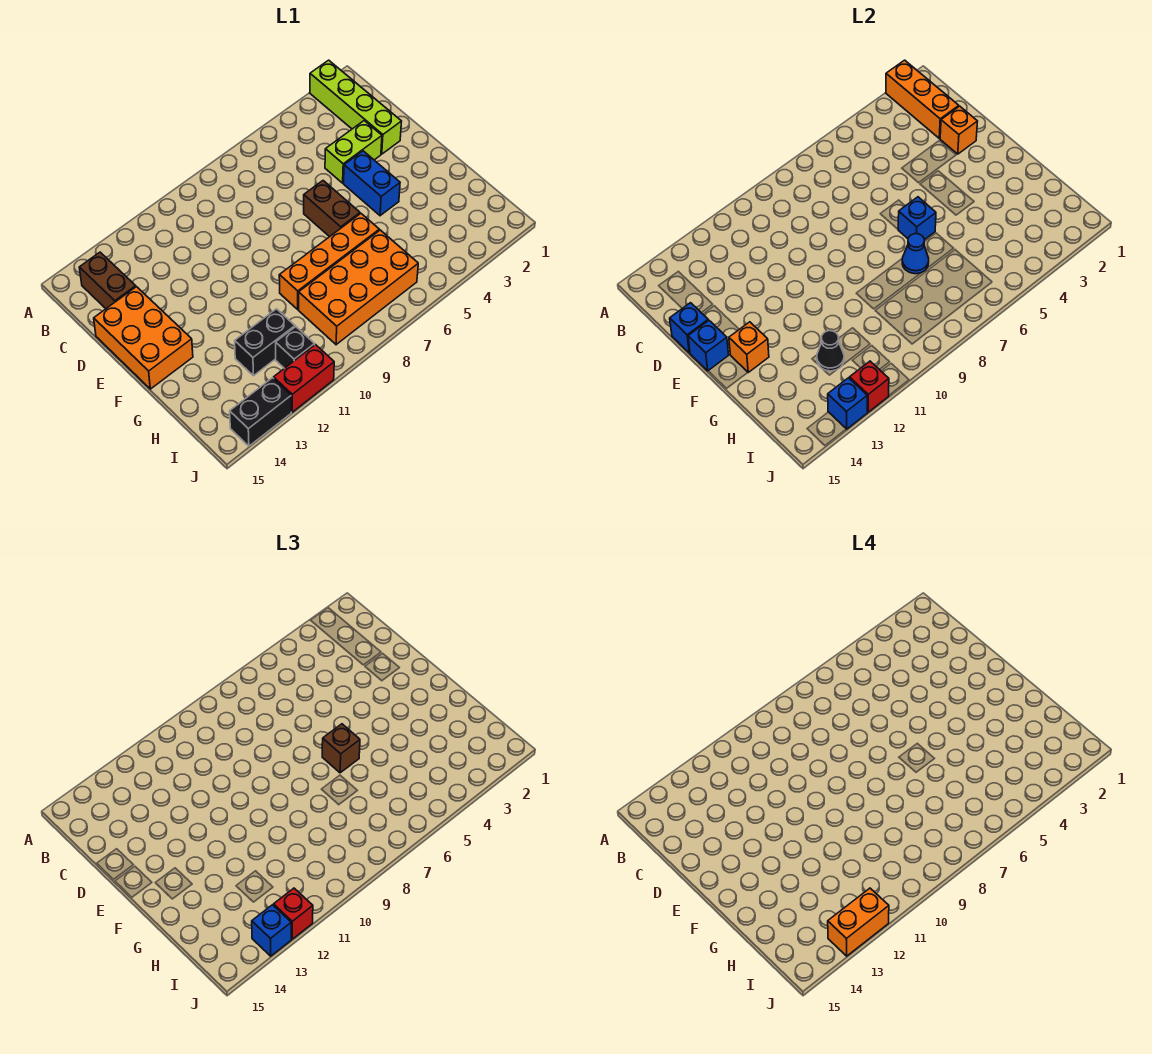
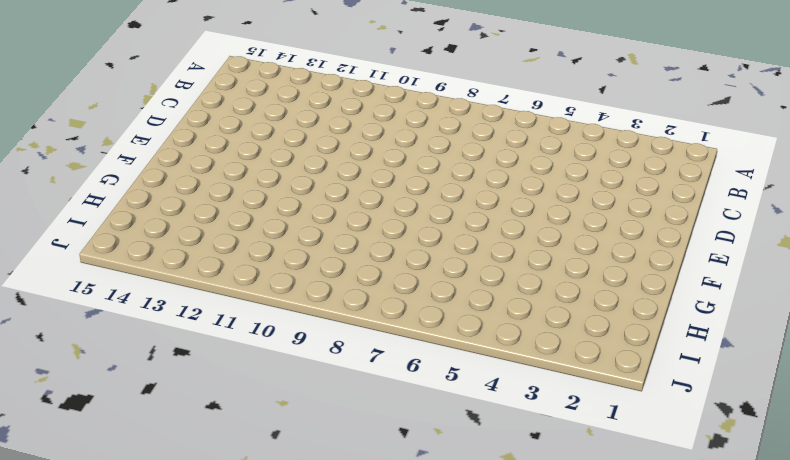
none -> lime 1x4 brick [310,60,402,154]
none -> brown 1x2 brick [79,252,136,308]
none -> lime 1x2 brick [325,121,382,183]

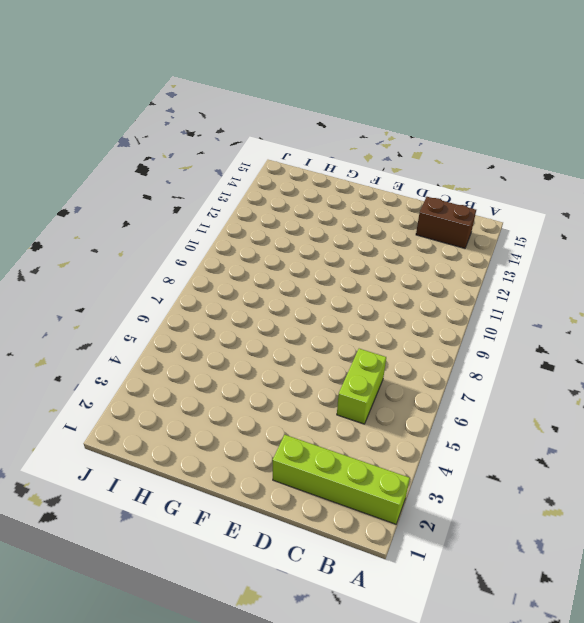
lime 1x2 brick [337,349,386,424] -> lime 1x2 brick moved to [325,121,382,183]
none -> orange 2x3 brick [94,287,193,389]
none -> blue 1x2 brick [344,151,400,216]
none -> brown 1x2 brick [304,181,360,237]

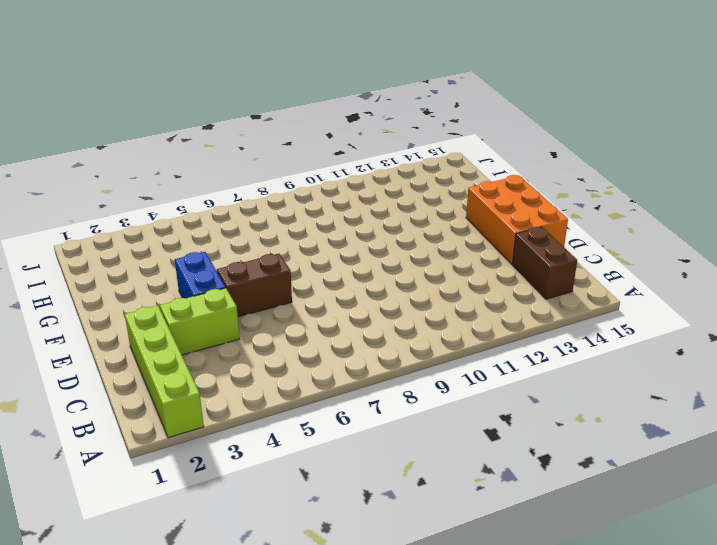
brown 1x2 brick [217,254,292,317] -> brown 1x2 brick turned to [304,181,360,237]
none -> orange 1x4 brick [279,214,379,309]
none -> orange 2x4 brick [299,230,418,345]
none -> black 1x2 brick [235,309,295,376]

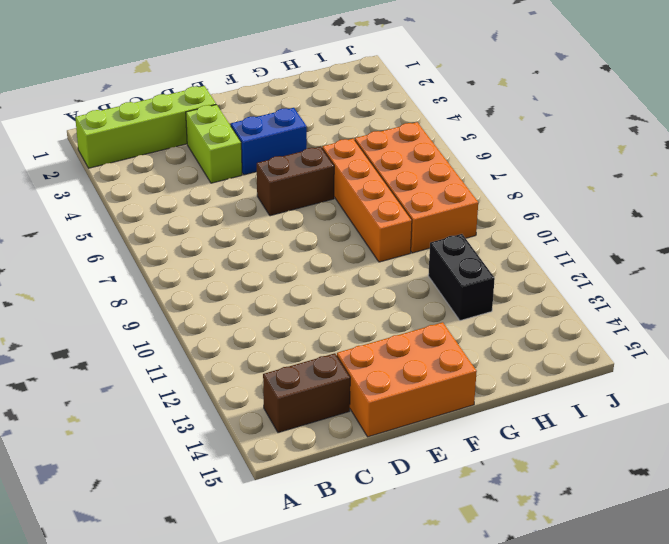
none -> black 1x1 brick [276,327,315,368]
none -> red 1x2 brick [274,345,334,412]
none -> black 1x2 brick [230,378,291,446]

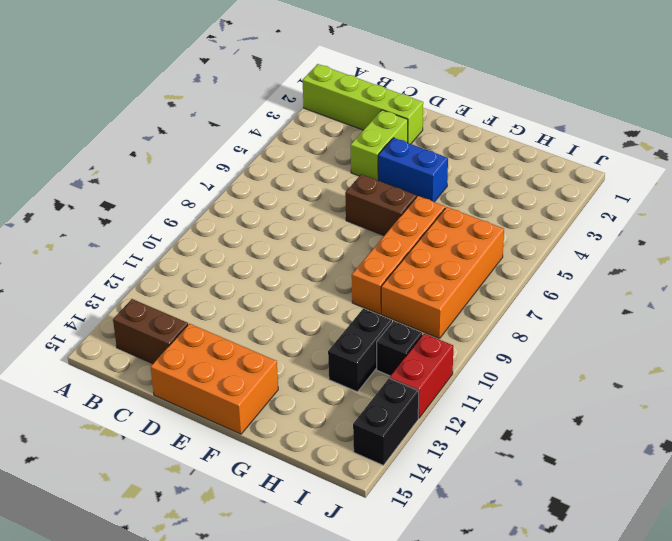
none -> orange 1x3 brick [886,60,959,139]
none -> orange 1x1 brick [940,106,978,154]
none -> blue 1x1 brick [670,303,708,353]

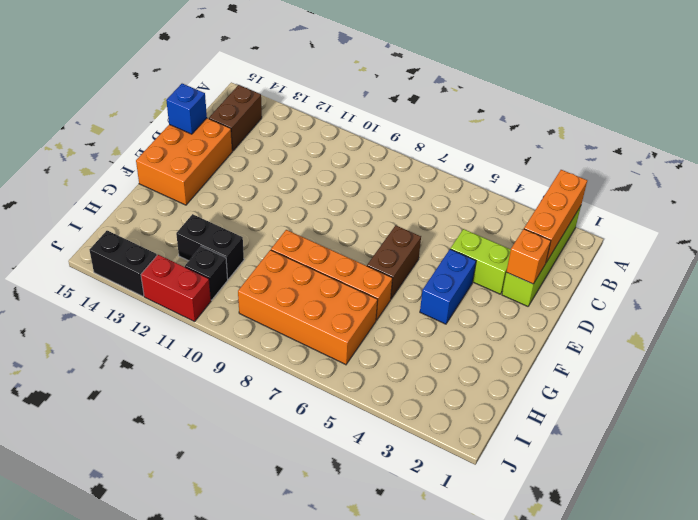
none -> blue 1x1 brick [688,321,729,371]
none -> blue 1x1 brick [898,197,936,240]
none -> orange 1x1 brick [729,322,769,372]

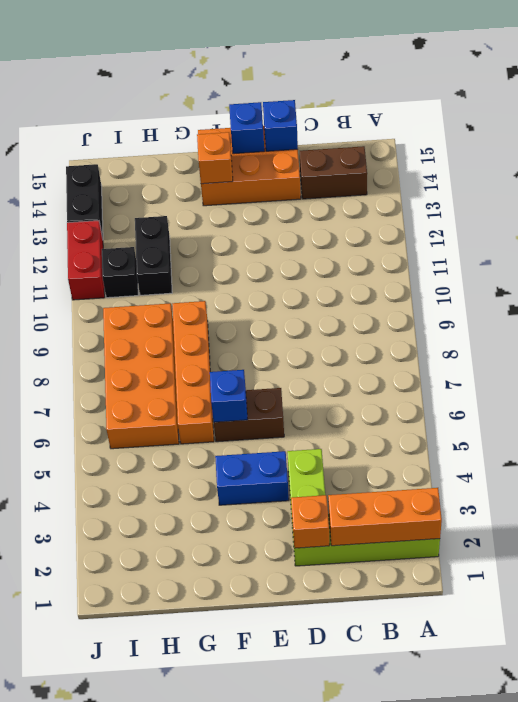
none -> blue 1x1 cone [902,234,929,274]
none -> black 1x1 cone [817,331,844,371]
none -> red 1x1 brick [850,361,889,412]

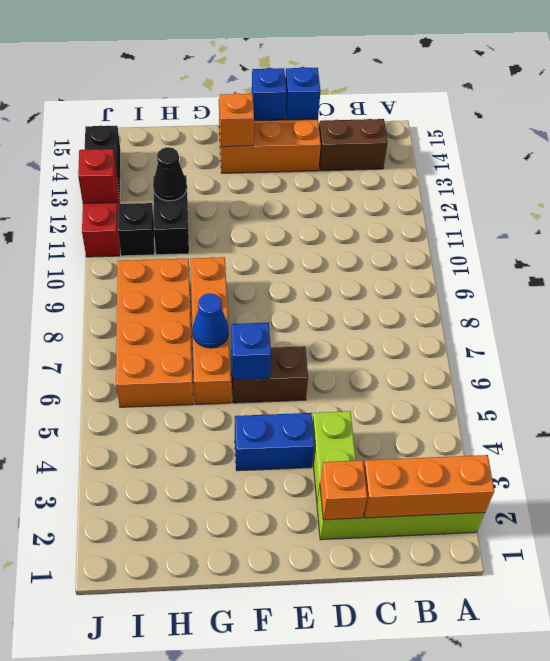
none -> blue 1x1 brick [828,378,867,429]
none -> brown 1x1 brick [322,724,360,773]
none -> red 1x1 brick [274,888,313,939]

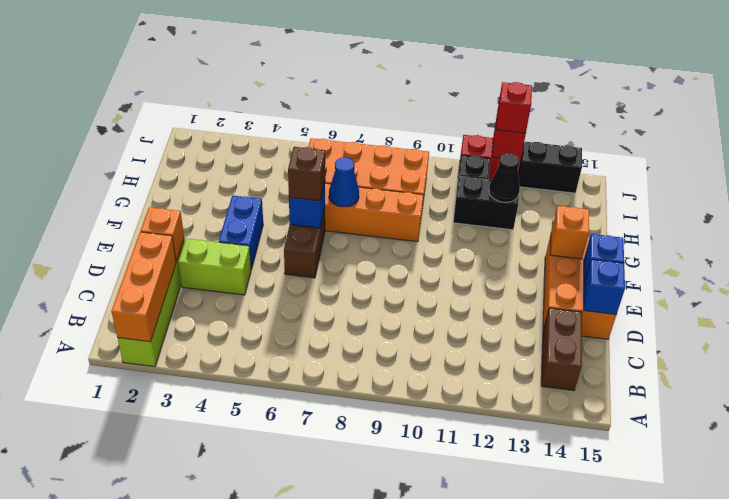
none -> blue 1x1 brick [828,378,867,429]
none -> blue 1x1 brick [252,905,291,956]
none -> orange 1x2 brick [828,888,889,956]

